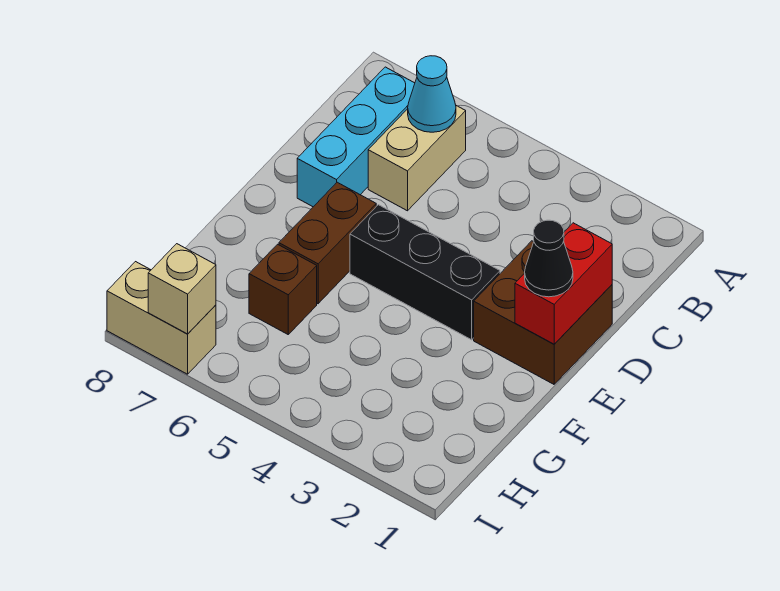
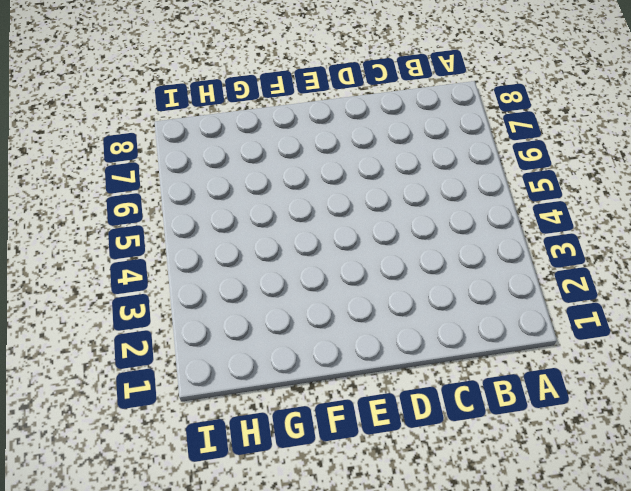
none -> tan 1x2 brick [368,106,466,211]
none -> cyan 1x3 brick [297,67,415,207]

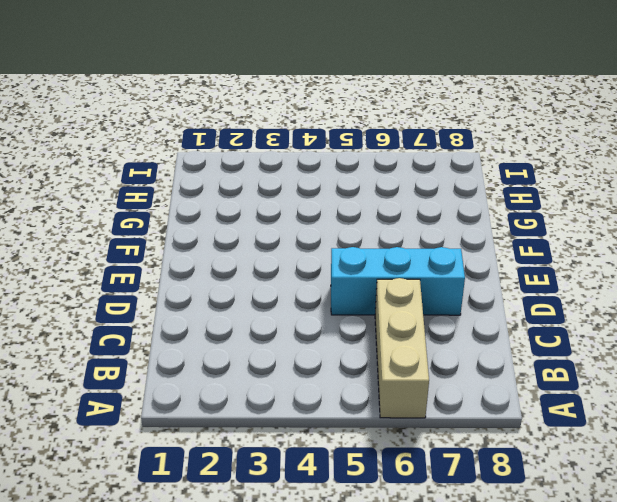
tan 1x3 brick [375,278,429,418] -> tan 1x2 brick [368,106,466,211]
cyan 1x3 brick [331,247,465,315] -> cyan 1x3 brick turned to [297,67,415,207]
none -> brown 2x2 brick [474,241,612,384]
none -> black 1x3 brick [350,205,500,340]

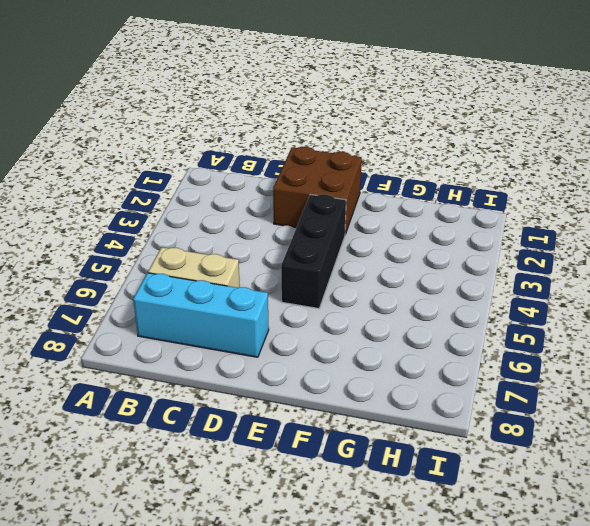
none -> brown 1x2 brick [279,182,376,304]
none -> brown 1x1 brick [249,244,317,334]

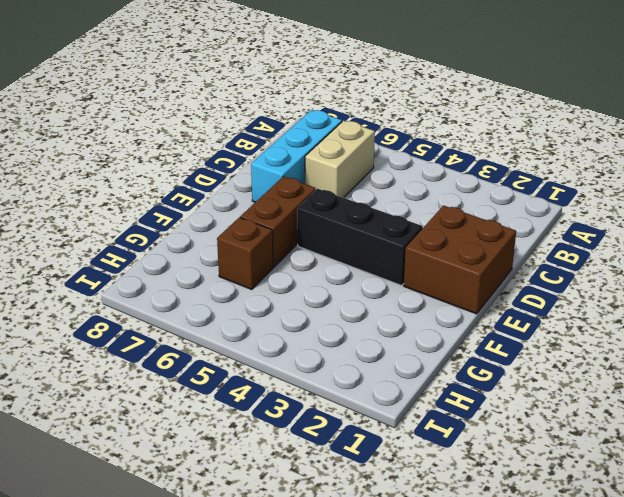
none -> tan 1x2 brick [107,262,216,374]
none -> cyan 1x1 cone [408,56,456,132]

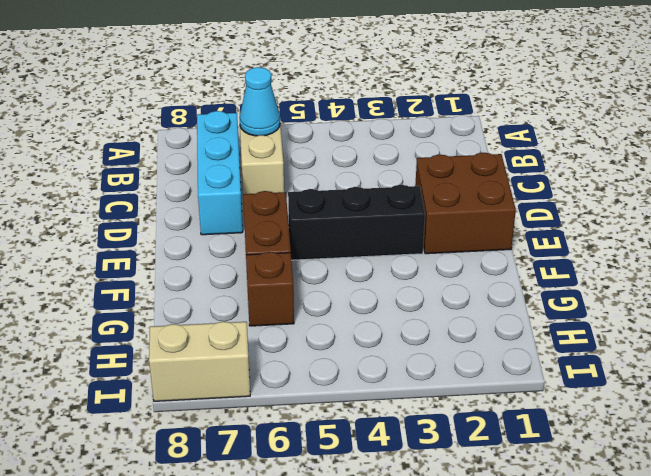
none -> red 1x2 brick [515,223,612,344]
none -> tan 1x1 brick [148,244,216,334]

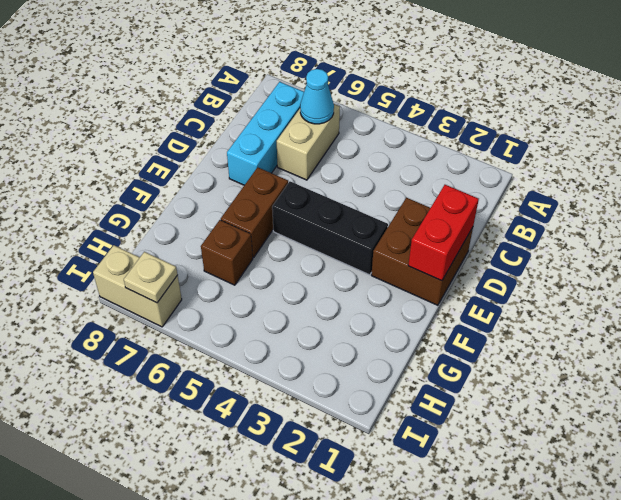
tan 1x1 plate [124,252,177,303] -> tan 1x1 brick [148,244,216,334]
none -> black 1x1 cone [525,220,573,297]

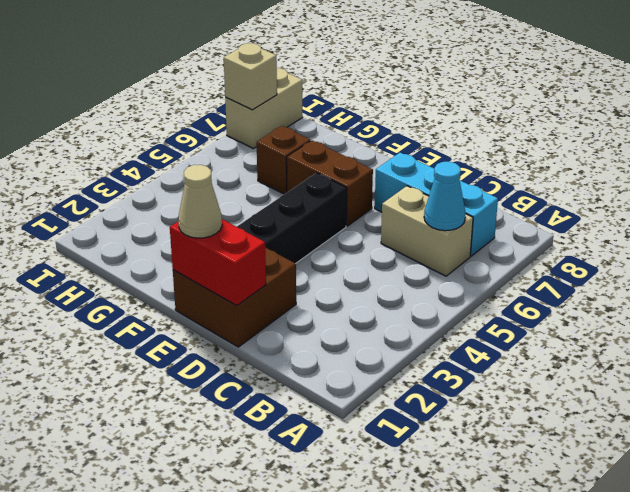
tan 1x1 cone [178,165,222,238] -> black 1x1 cone [525,220,573,297]

